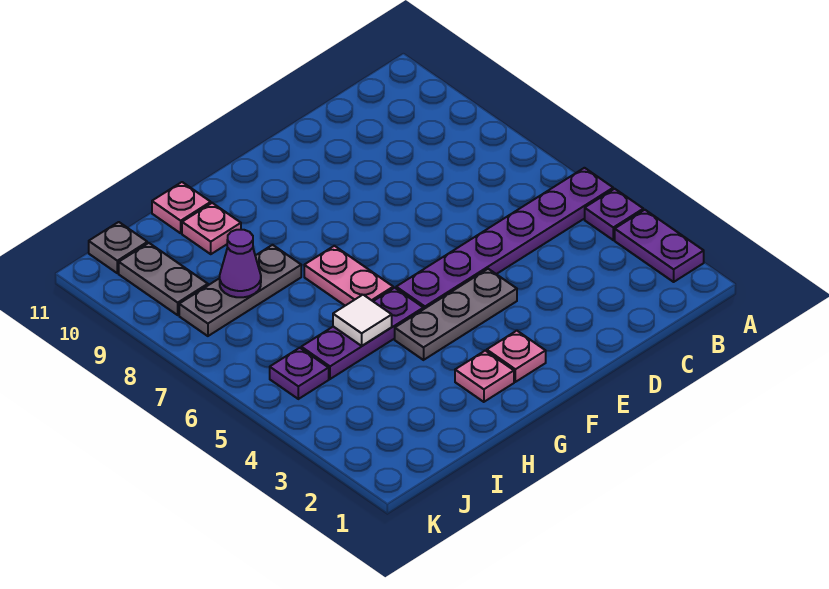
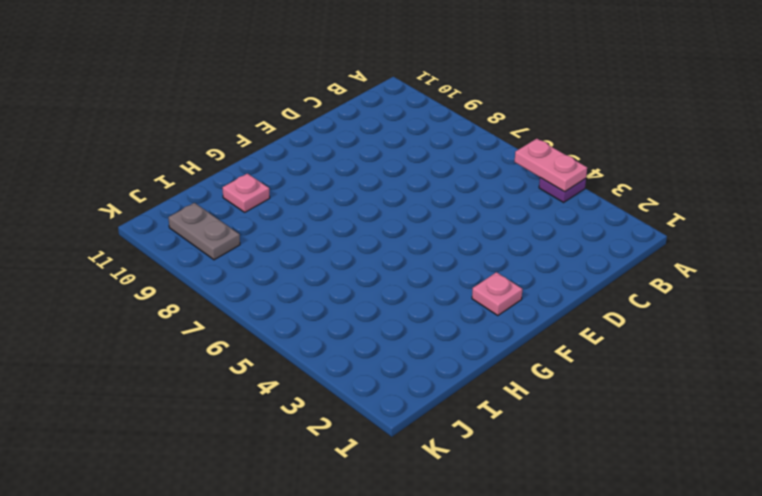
pink 1x2 plate [515,139,587,192] -> pink 1x2 plate moved to [304,246,393,306]
none -> purple 1x2 plate [615,210,704,282]
none -> purple 1x6 plate [396,168,613,309]
none -> grey 1x3 plate [395,269,517,360]

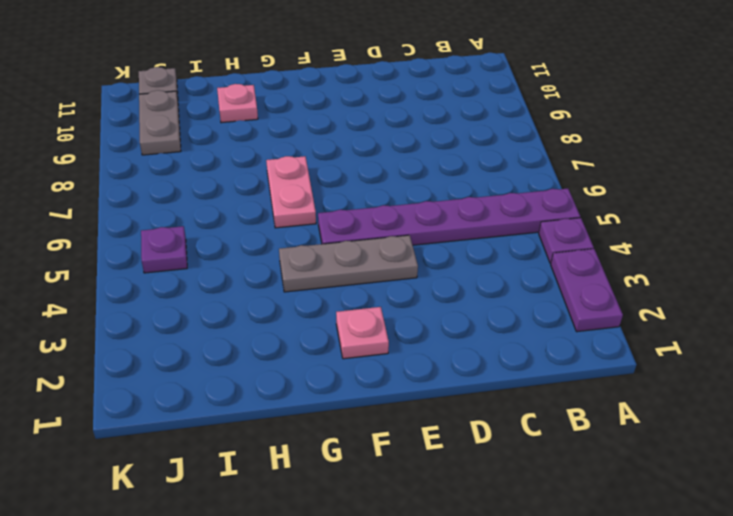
none -> pink 1x1 plate [455,351,514,402]
none -> purple 1x3 plate [301,288,423,379]
none -> grey 1x3 plate [179,245,301,336]

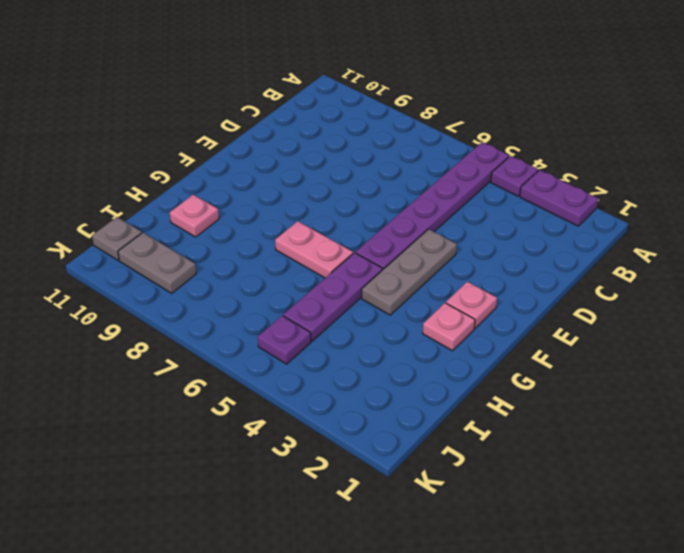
none -> grey 1x3 plate [179,245,301,336]
none -> pink 1x1 plate [152,182,211,233]
none -> white 1x1 tile [333,295,392,346]

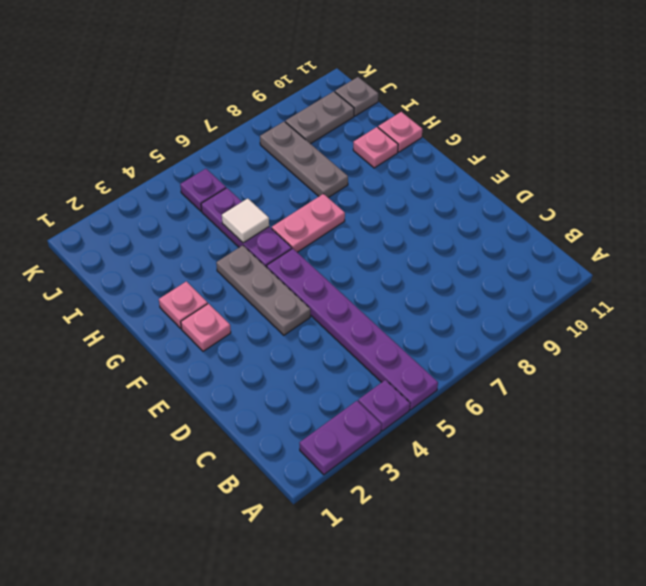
none -> purple 1x1 cone [220,230,261,297]

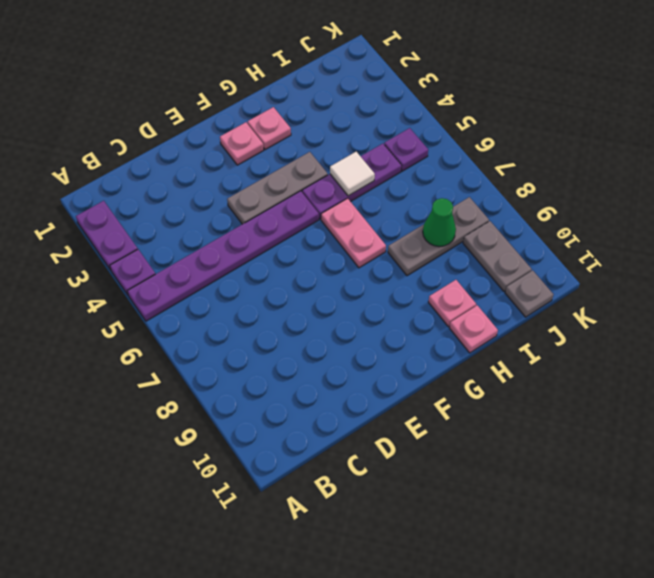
green 1x1 cone [423,198,456,247] -> purple 1x1 cone [220,230,261,297]

